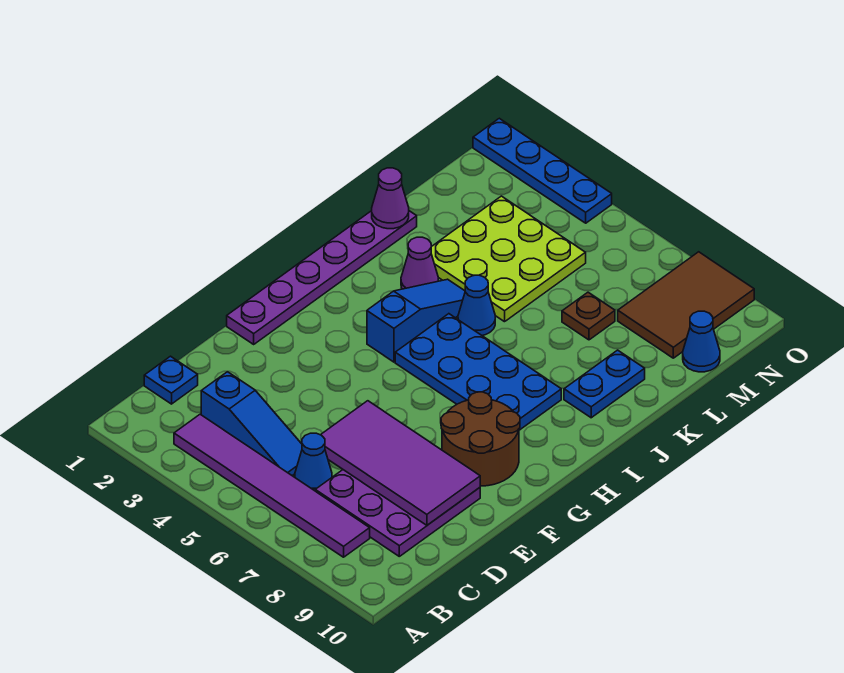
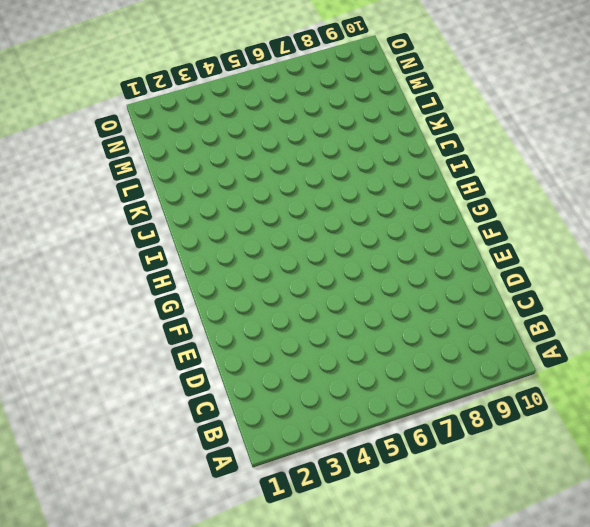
none -> purple 1x6 tile [174,414,370,557]
none -> blue 1x1 plate [144,356,198,404]
none -> blue 1x3 slope [201,372,302,475]

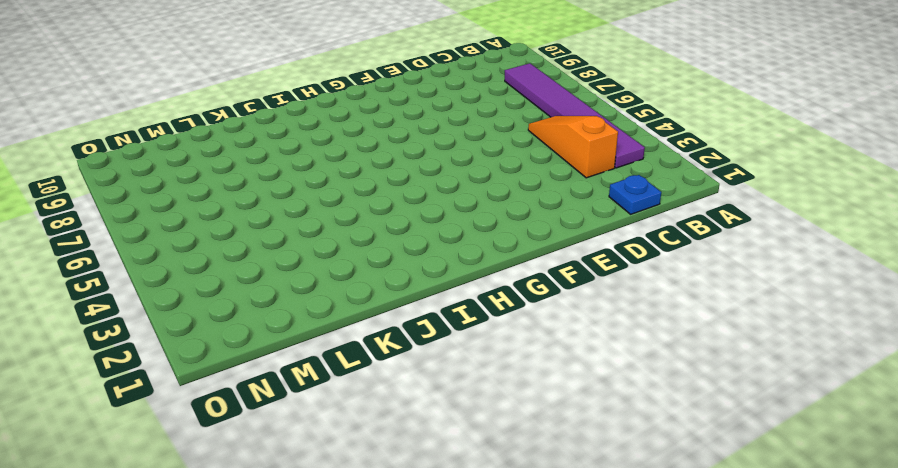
orange 1x3 slope [528,116,618,178] -> blue 1x3 slope [201,372,302,475]
none -> blue 1x1 cone [295,433,332,491]
none -> purple 3x3 plate [315,470,480,556]
none -> purple 1x6 plate [227,211,417,344]

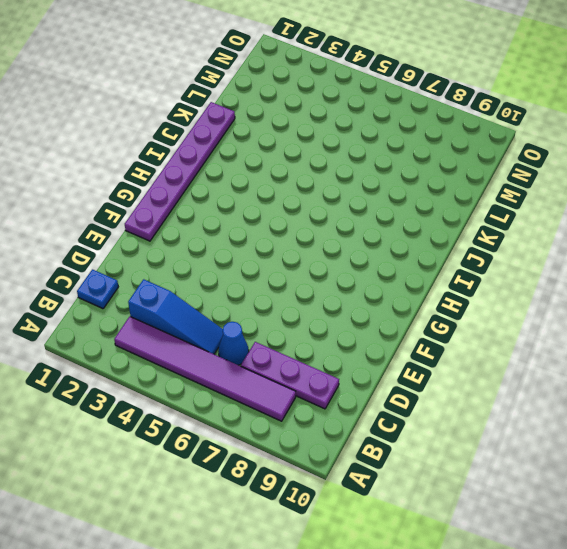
purple 1x3 plate [241,342,339,409] -> purple 3x3 plate [315,470,480,556]
none -> brown 2x2 round brick [441,392,520,486]
none -> blue 1x3 slope [367,279,465,362]
none -> blue 2x4 plate [395,314,561,430]

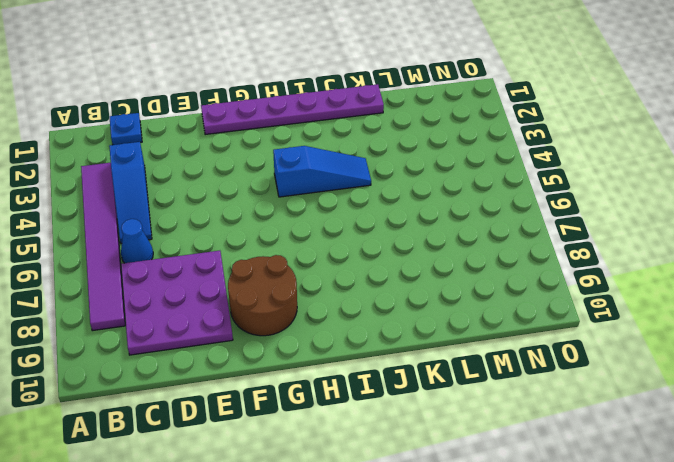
none -> blue 2x4 plate [395,314,561,430]
none -> purple 1x1 cone [401,237,438,289]
none -> blue 1x1 cone [458,275,495,335]

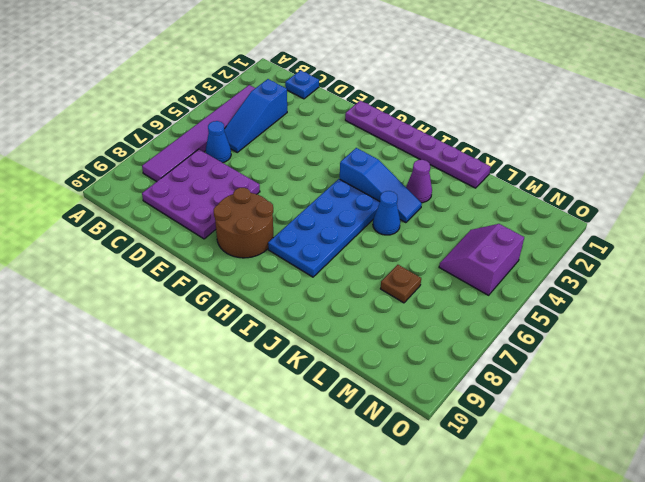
purple 2x2 slope [439,224,524,295] -> lime 3x3 plate [431,196,586,322]
none -> blue 1x2 plate [564,350,645,418]
none -> brown 2x3 tile [618,252,754,358]
none -> blue 1x1 cone [683,311,720,372]

